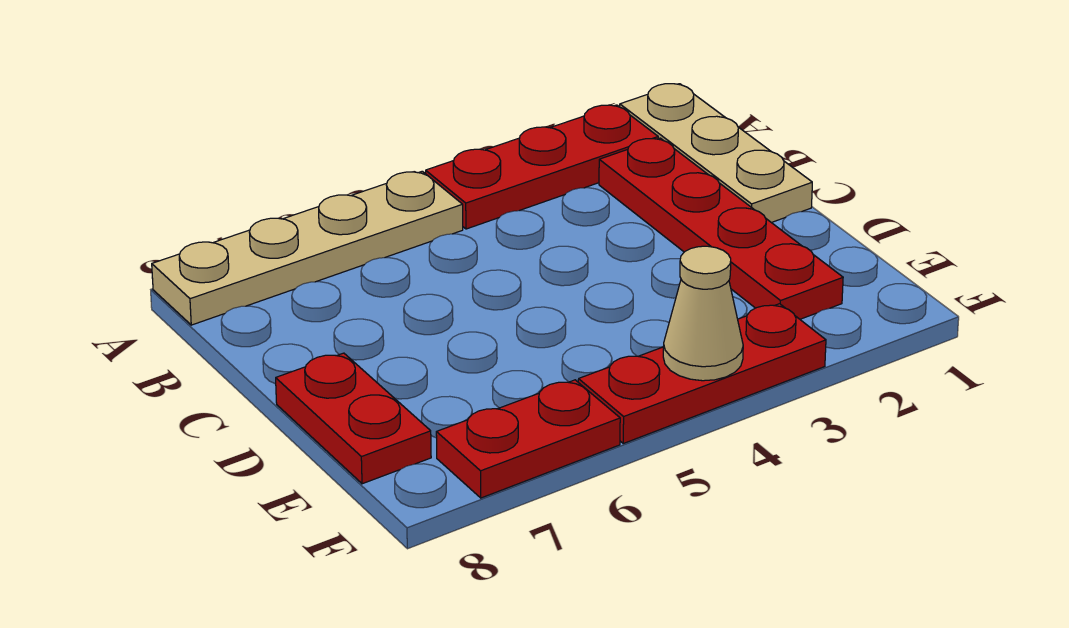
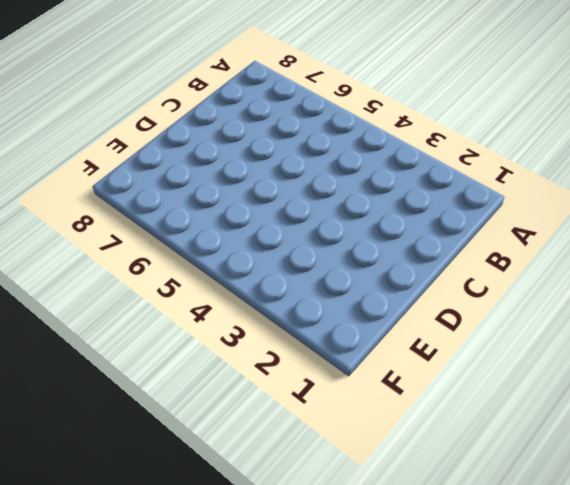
none -> tan 1x3 plate [620,84,812,223]
none -> red 1x3 plate [426,105,658,229]

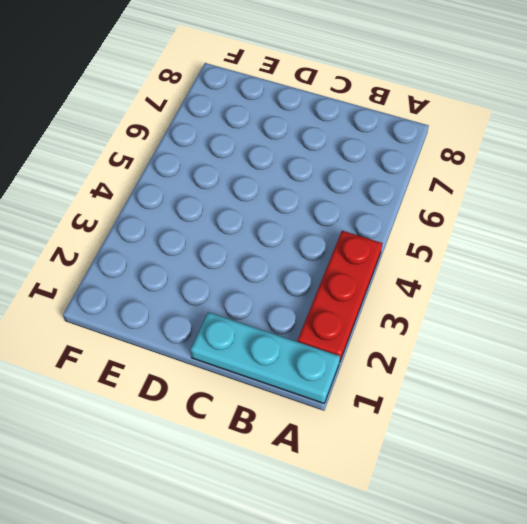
cyan 1x3 plate [191,312,340,403] -> tan 1x3 plate [620,84,812,223]
none -> tan 1x4 plate [152,171,463,325]
none -> red 1x4 plate [599,138,843,319]

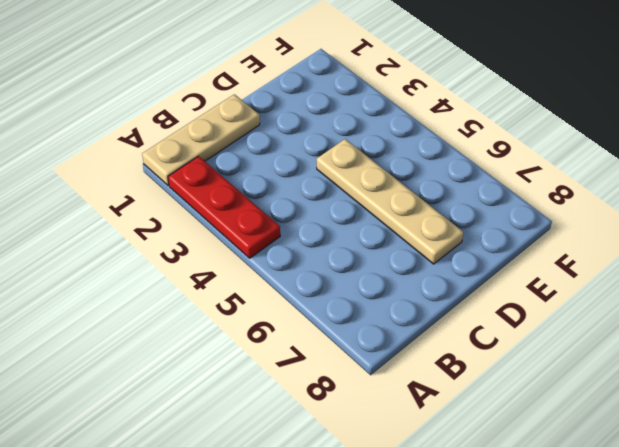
tan 1x4 plate [317,139,463,264] -> tan 1x4 plate moved to [152,171,463,325]
none -> red 1x4 plate [599,138,843,319]
none -> red 1x2 plate [276,353,431,484]

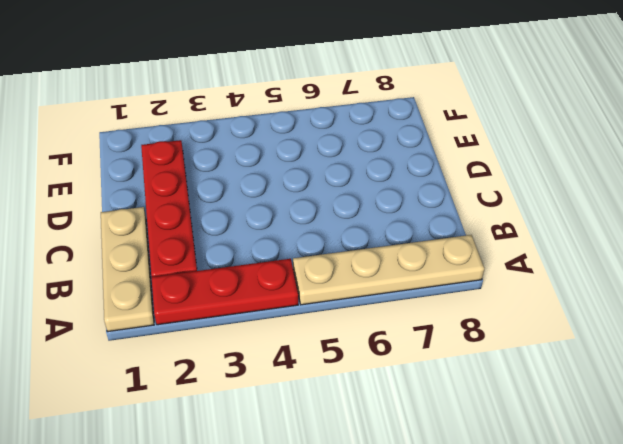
none -> red 1x2 plate [276,353,431,484]
none -> red 1x3 plate [578,304,826,443]

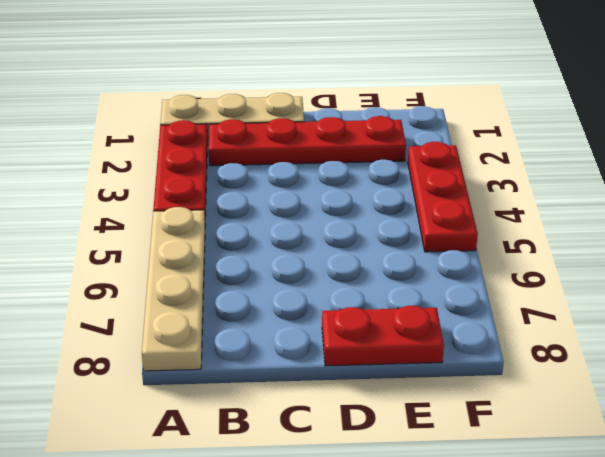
none -> red 1x2 plate [436,380,620,498]
none -> tan 1x1 cone [663,246,743,381]

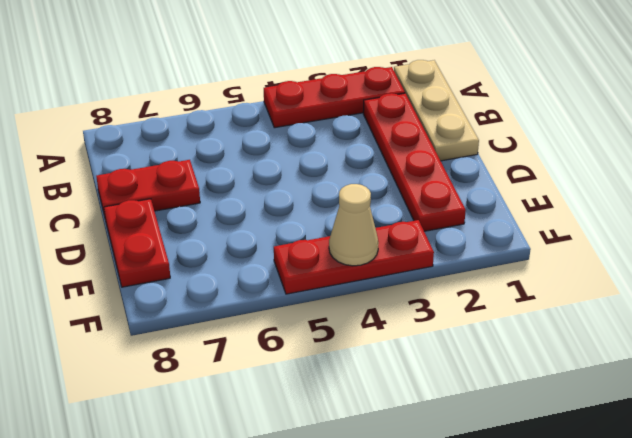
red 1x2 plate [96,160,200,216] -> red 1x2 plate moved to [436,380,620,498]
none -> tan 1x4 plate [152,171,463,325]

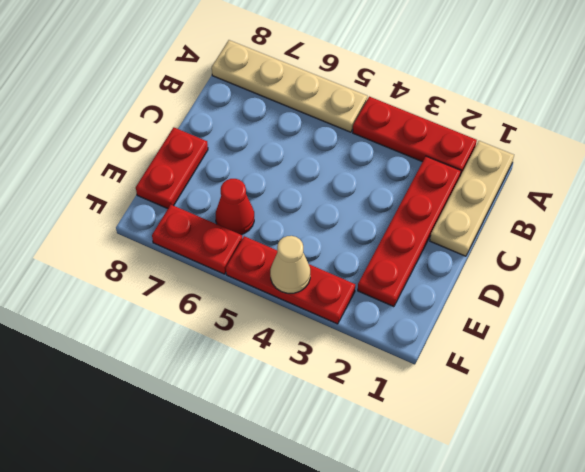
red 1x1 cone [216,179,254,235] -> none

